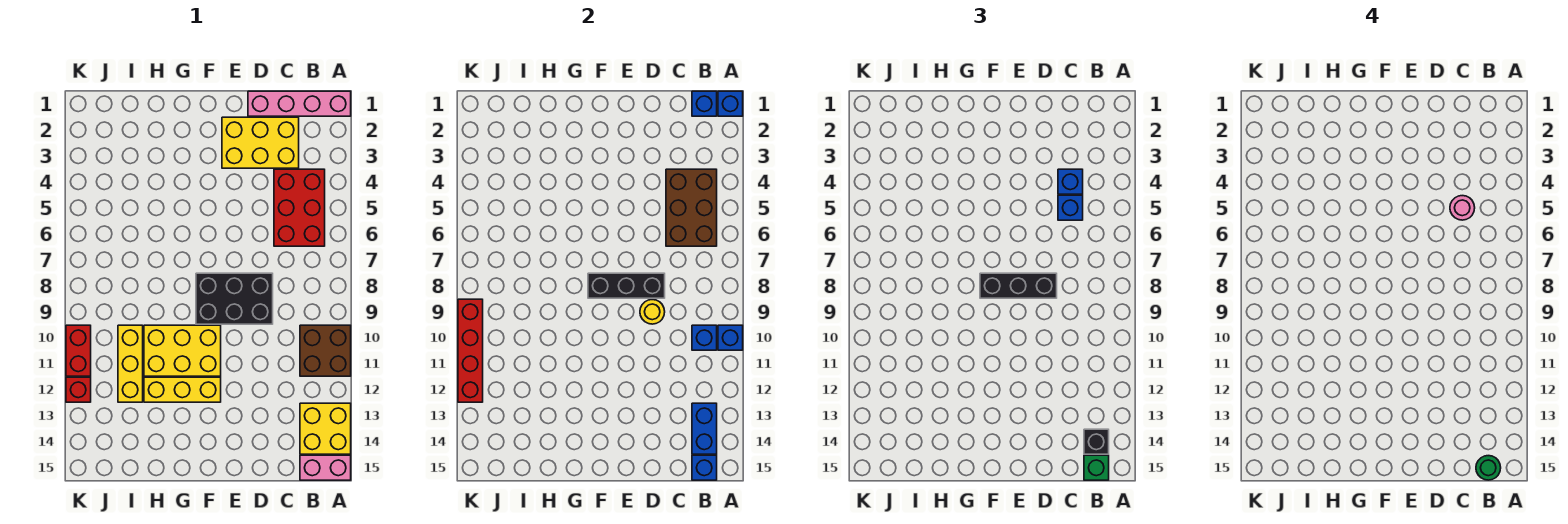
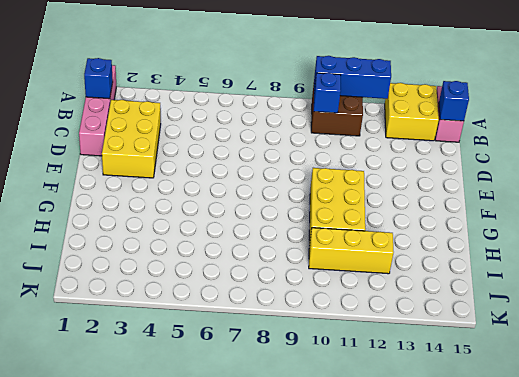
blue 1x3 brick [314,56,391,99] -> blue 1x1 brick [718,325,743,350]
none -> red 2x3 brick [274,169,325,246]
none -> black 2x3 brick [196,273,273,324]
none -> yellow 1x3 brick [144,377,221,402]

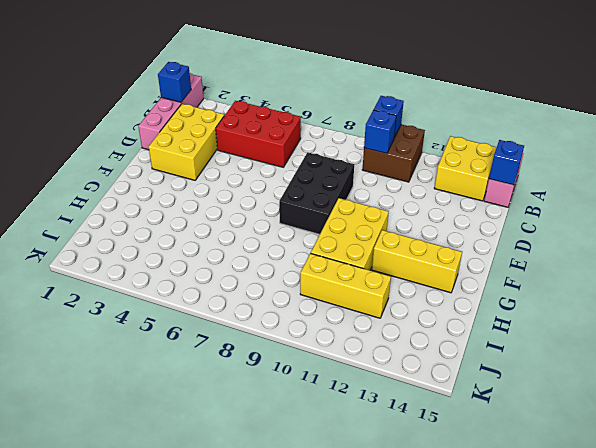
yellow 1x3 brick [372,230,462,293] -> yellow 1x3 brick turned to [144,377,221,402]
none -> red 1x2 brick [66,325,91,376]
none -> red 1x1 brick [66,377,91,402]
none -> blue 1x1 brick [718,91,743,116]

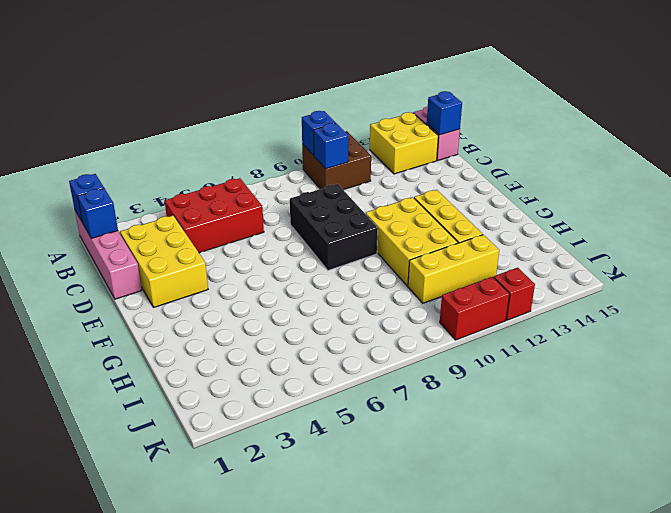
none -> brown 2x3 brick [666,169,717,246]
none -> blue 1x2 brick [692,403,717,454]
none -> black 1x3 brick [588,273,665,298]

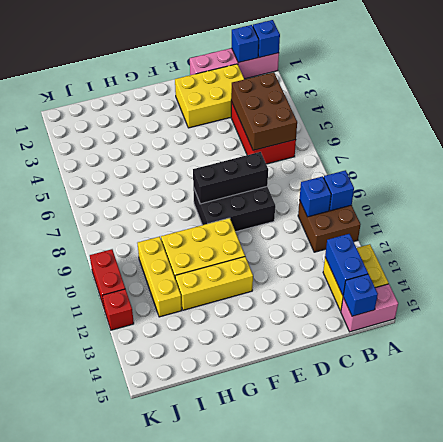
none -> yellow 1x1 round brick [640,300,665,324]
none -> red 1x4 brick [458,299,483,402]
none -> black 1x1 brick [1084,429,1109,454]

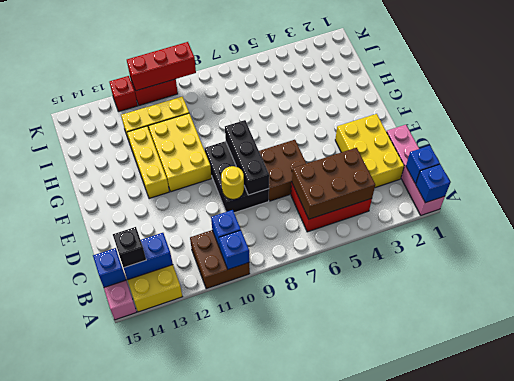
brown 2x2 brick [259,139,306,201] -> none
red 1x3 brick [127,42,196,91] -> red 1x4 brick [458,299,483,402]
none -> green 1x1 brick [1084,455,1109,480]
none -> blue 1x1 brick [1058,169,1083,194]
none -> blue 1x1 brick [1058,195,1083,220]

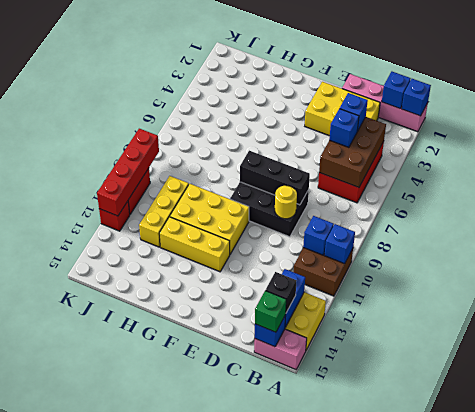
none -> black 1x3 brick [980,273,1057,298]
none -> green 1x1 round brick [1476,456,1501,480]
none -> pink 1x1 round brick [1450,196,1475,220]

